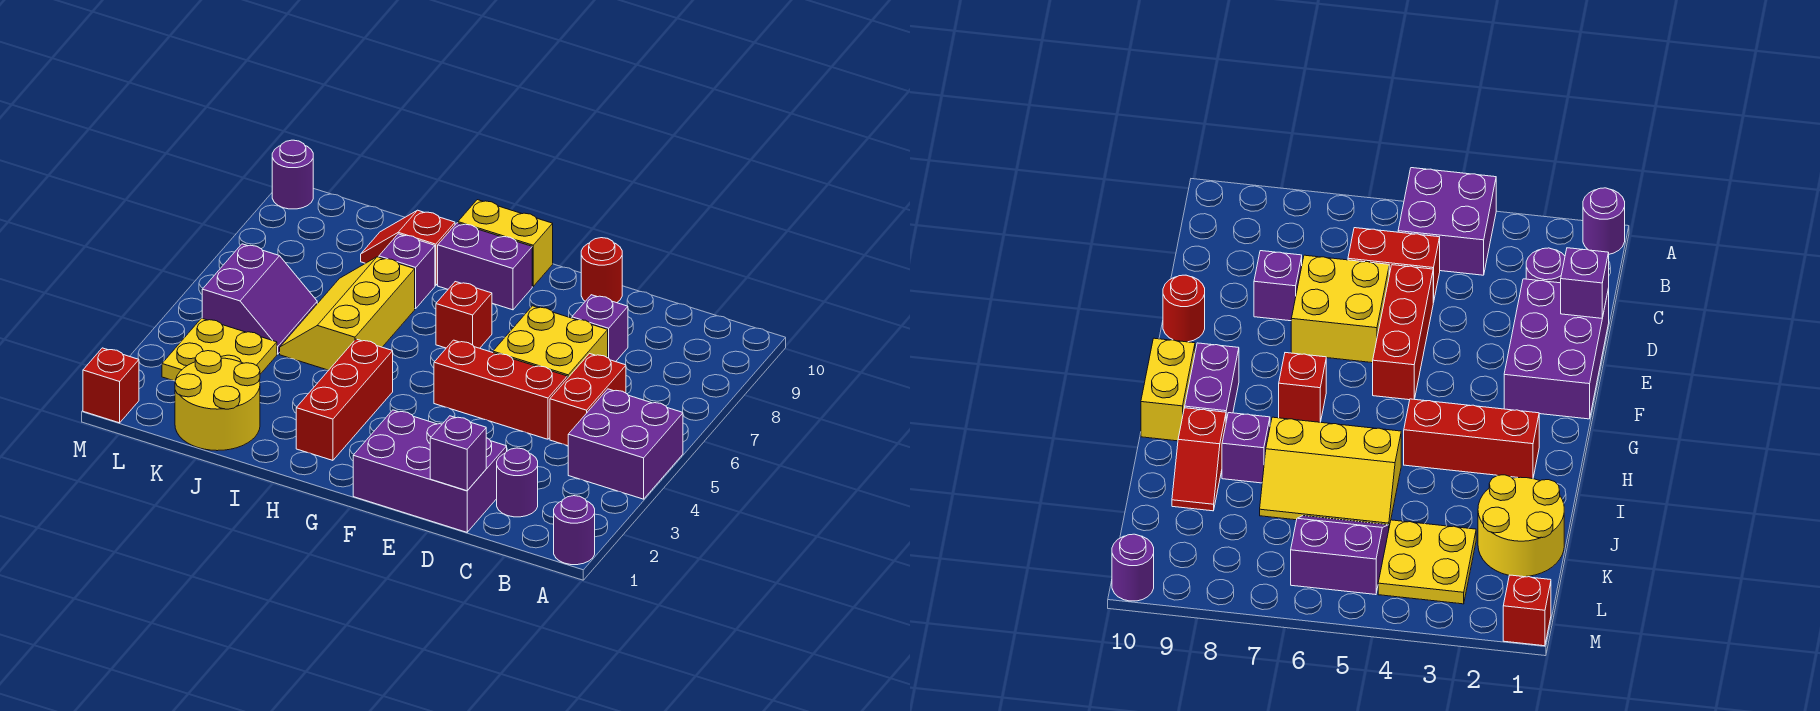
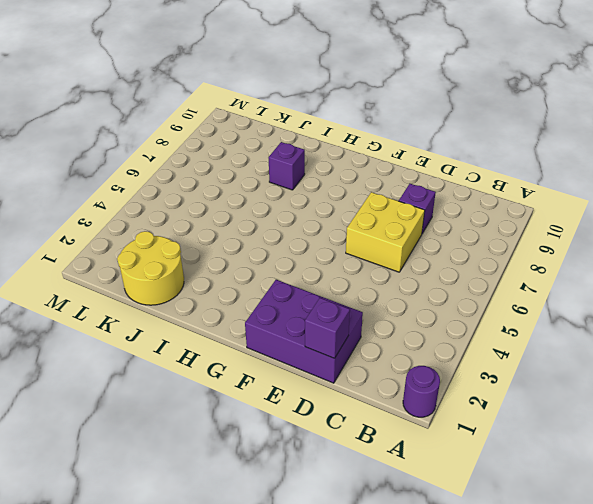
none -> purple 2x2 brick [568,389,683,499]
none -> purple 1x1 round brick [497,448,538,517]
none -> red 1x2 brick [550,354,626,446]

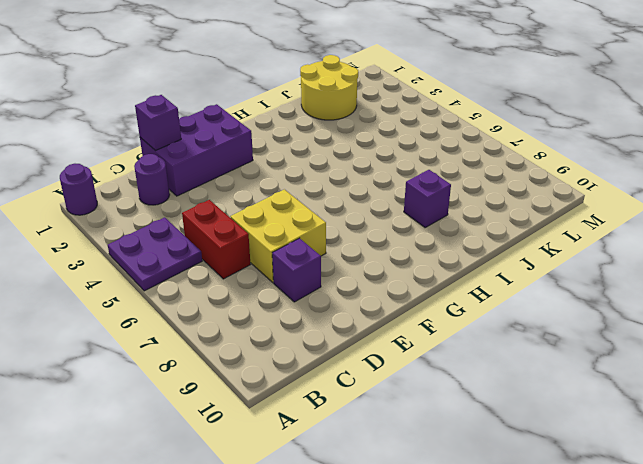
purple 2x2 plate [108,217,202,291] -> purple 2x2 brick [568,389,683,499]
none -> red 1x3 brick [434,340,567,439]
none -> red 1x1 round brick [581,238,622,303]
none -> red 1x1 brick [436,282,492,348]

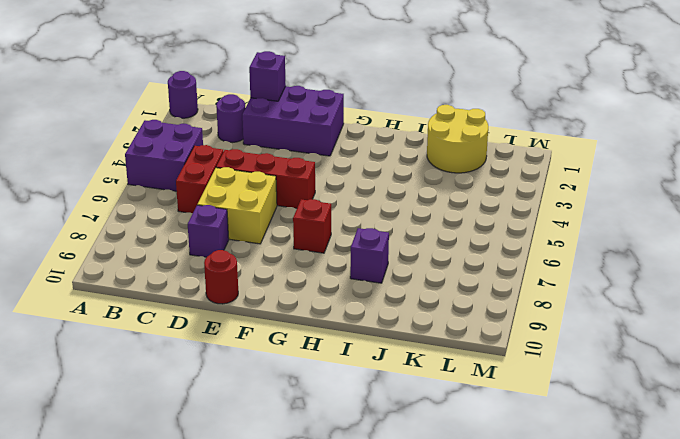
none -> purple 1x2 brick [438,223,532,310]
none -> yellow 1x2 brick [458,200,553,286]
none -> red 1x3 brick [296,339,393,460]

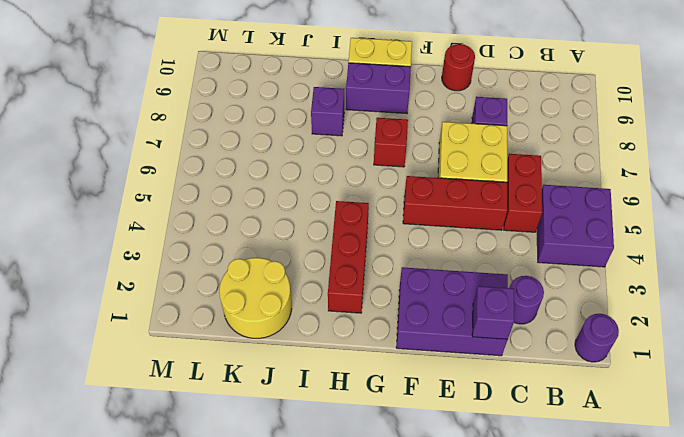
none -> yellow 2x3 slope [280,257,415,370]
none -> red 1x2 slope [361,210,455,285]
none -> yellow 2x2 plate [162,318,277,381]

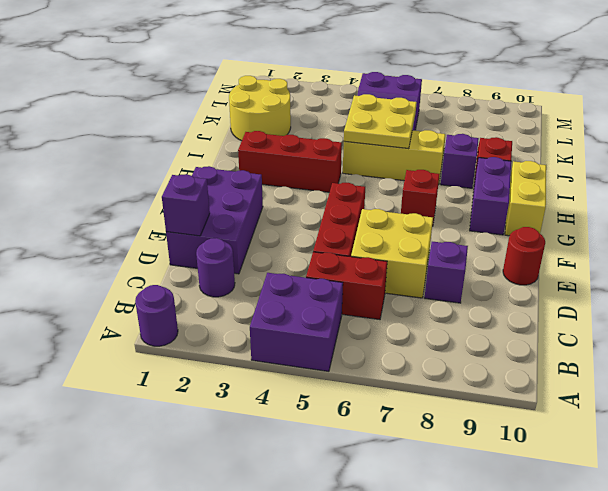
yellow 2x2 plate [344,94,417,149] -> yellow 2x2 plate moved to [162,318,277,381]
none -> red 1x1 brick [83,348,139,423]
none -> purple 1x1 round brick [272,140,313,209]

